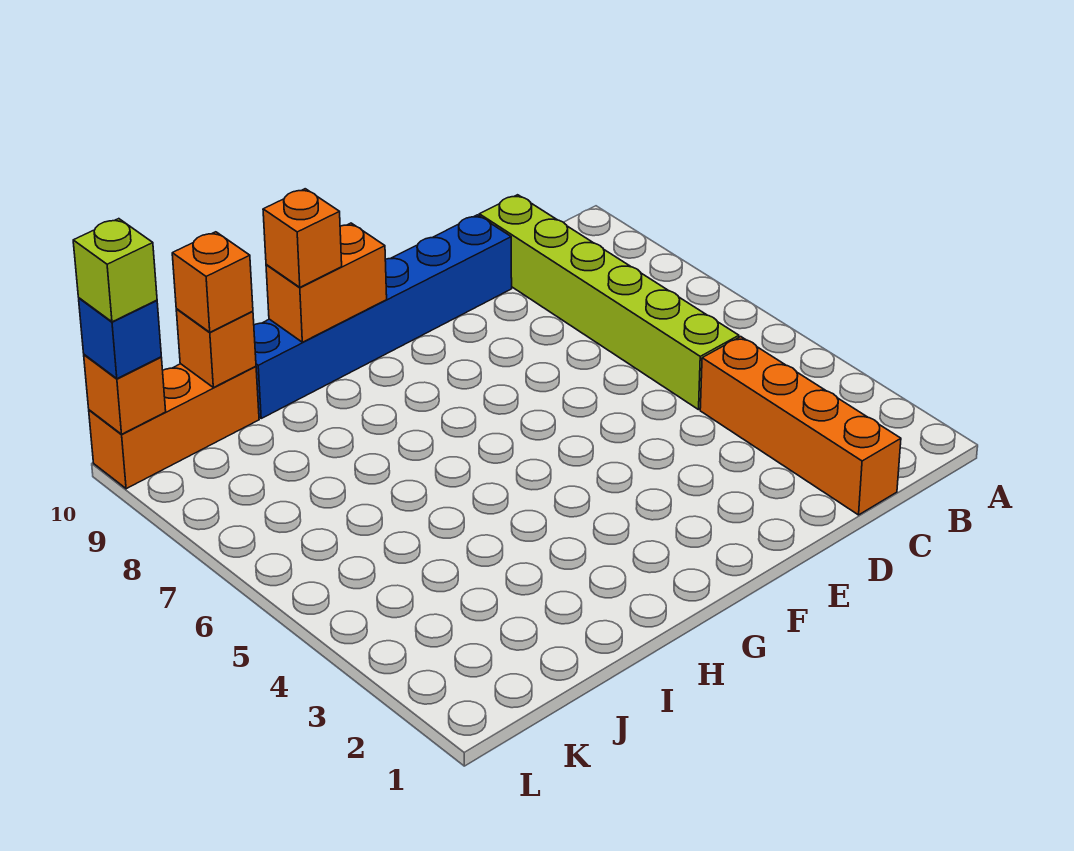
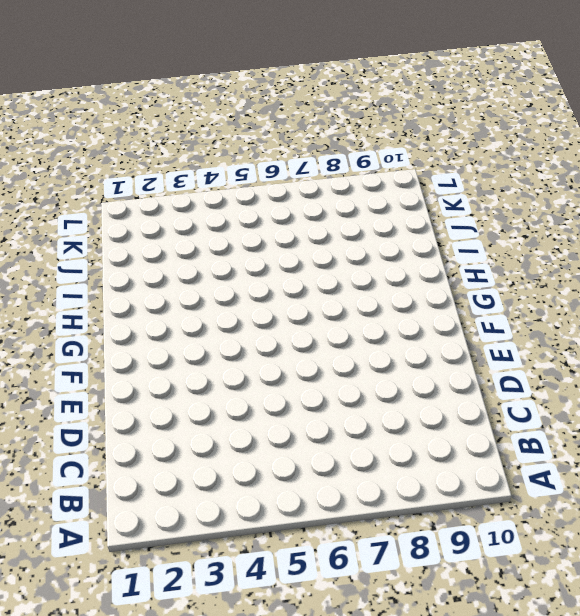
none -> orange 1x4 brick [700,337,901,515]
none -> lime 1x6 brick [479,195,739,410]

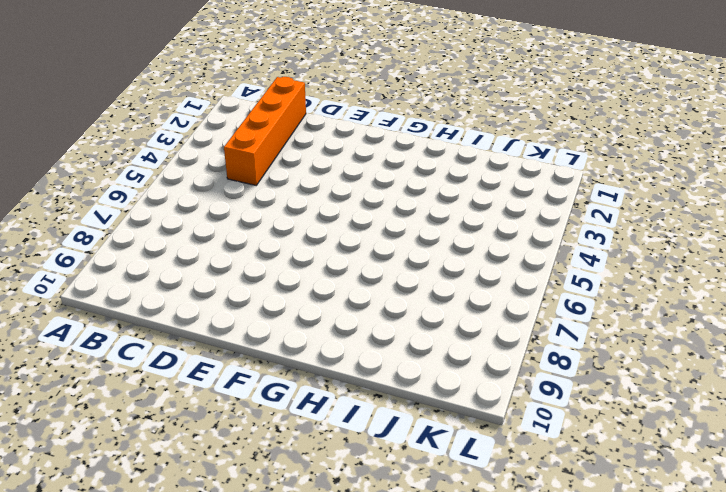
none -> lime 1x6 brick [479,195,739,410]
none -> blue 1x6 brick [254,215,512,418]

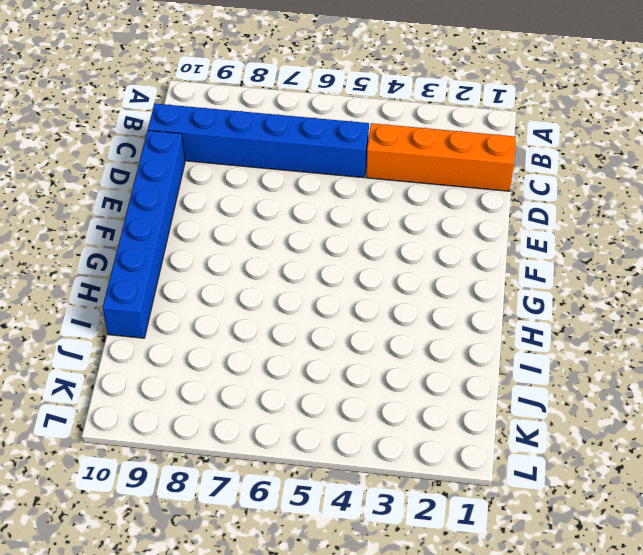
blue 1x6 brick [148,104,369,178] -> lime 1x6 brick [479,195,739,410]
none -> orange 1x3 brick [89,364,259,489]
none -> orange 1x2 brick [266,223,387,342]

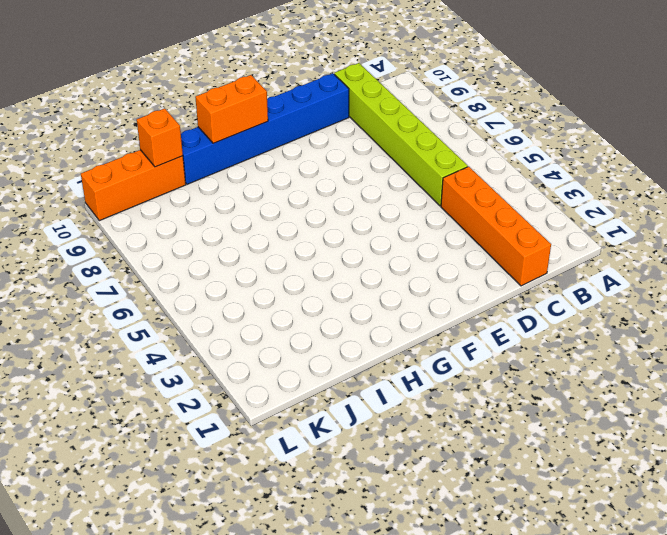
none -> orange 1x1 brick [84,355,166,434]
none -> orange 1x1 brick [263,189,342,287]

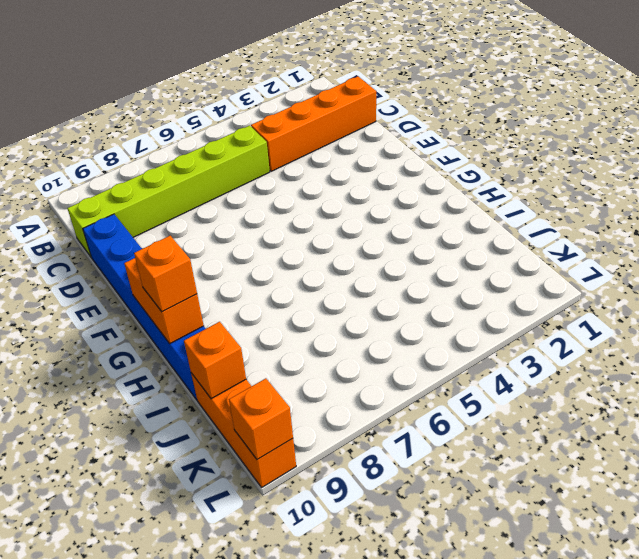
none -> orange 1x1 brick [172,232,253,332]
none -> blue 1x1 brick [79,298,161,379]

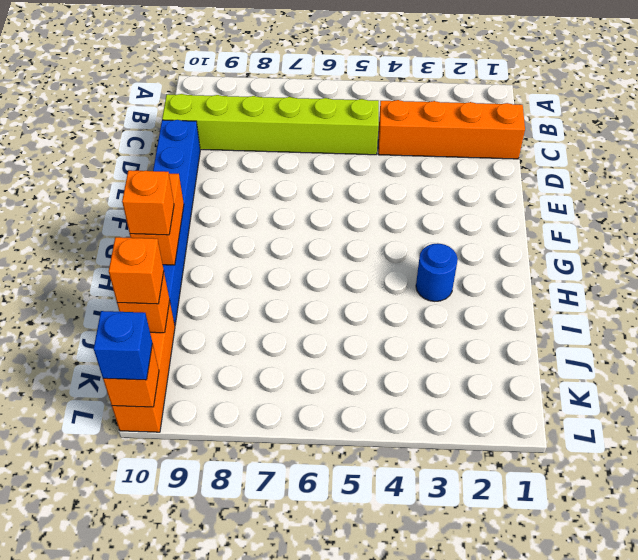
blue 1x1 round brick [416,243,458,301] -> none
none -> lime 1x1 brick [73,219,157,322]

